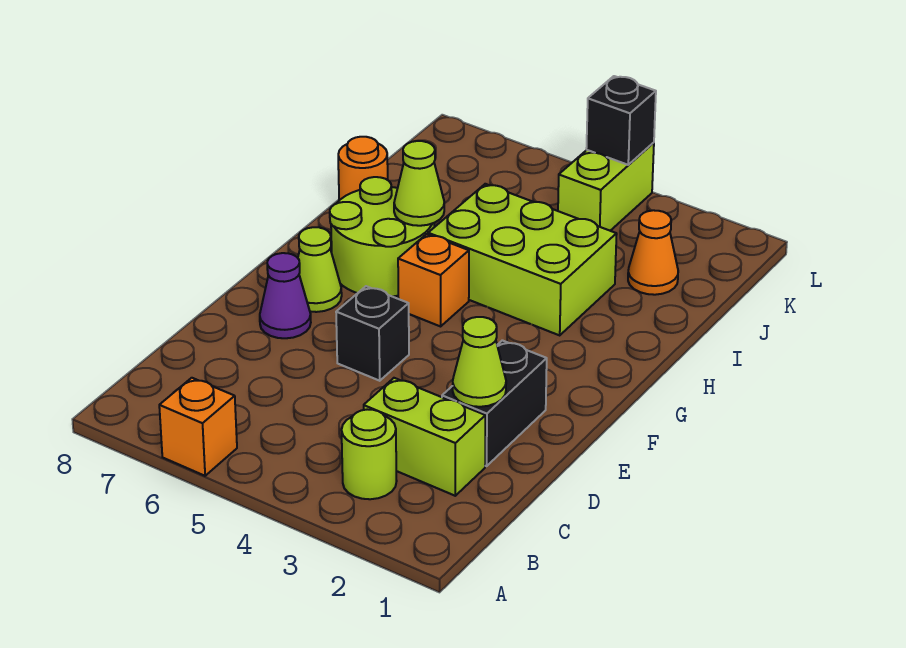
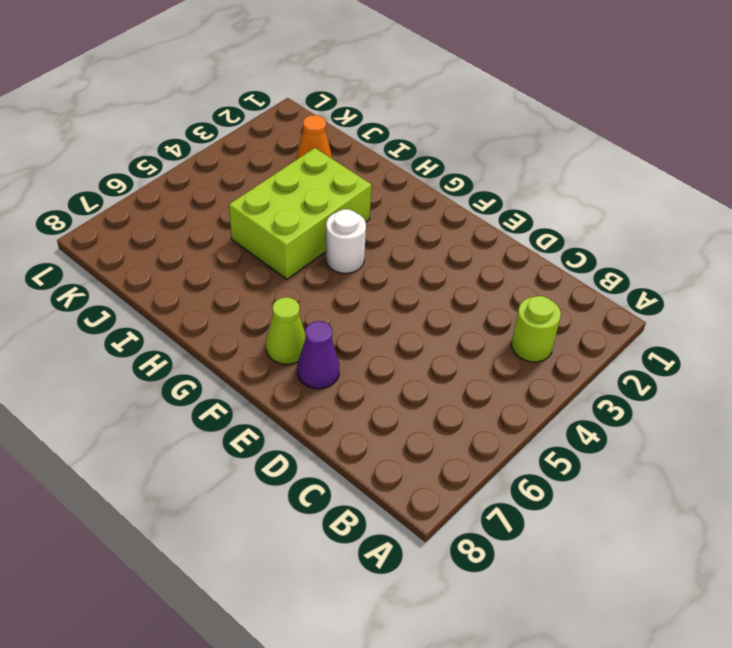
white 1x1 round brick [326,209,366,273] -> none
none -> orange 1x1 brick [159,378,237,476]
none -> lime 1x2 brick [364,378,485,496]
none -> black 1x2 brick [442,340,547,466]

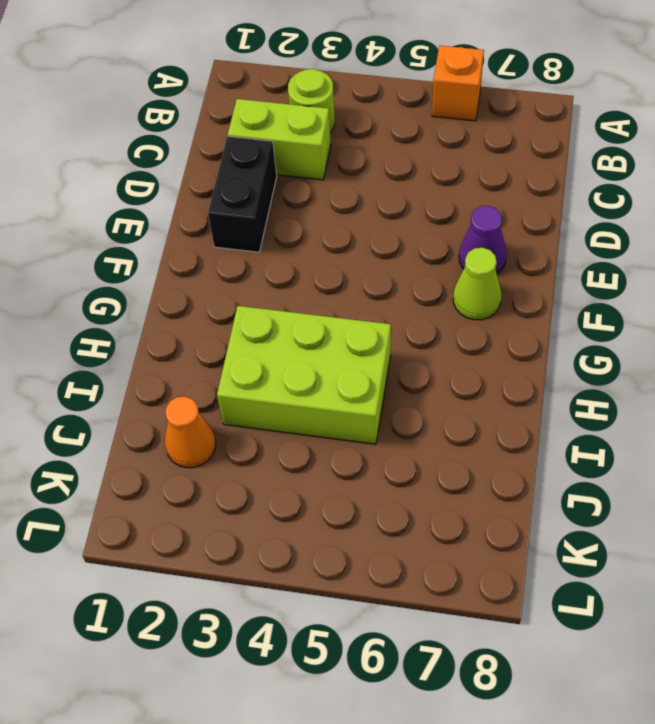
none -> black 1x1 brick [336,286,409,381]
none -> orange 1x1 brick [398,234,469,326]
none -> lime 2x2 round brick [330,177,434,297]

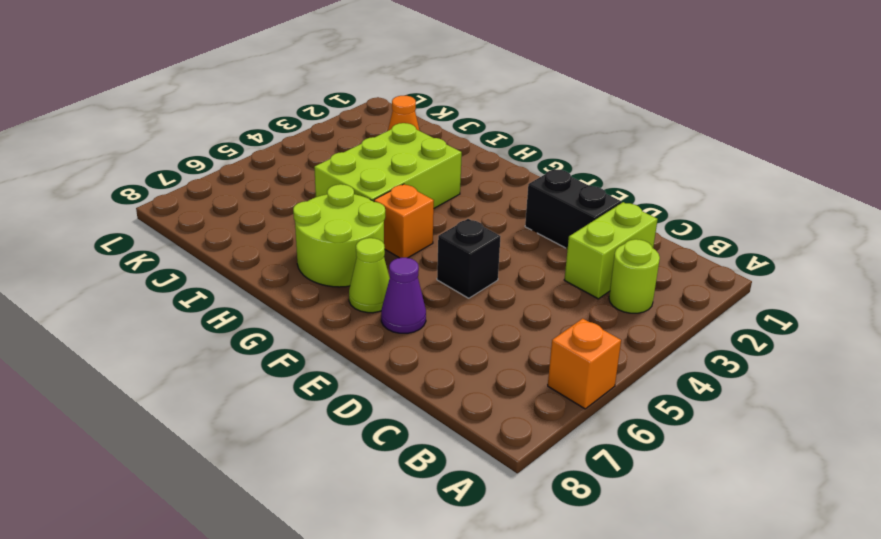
none -> orange 1x1 round brick [338,137,388,200]
none -> lime 1x2 brick [558,143,654,231]
none -> lime 1x1 cone [453,317,506,407]

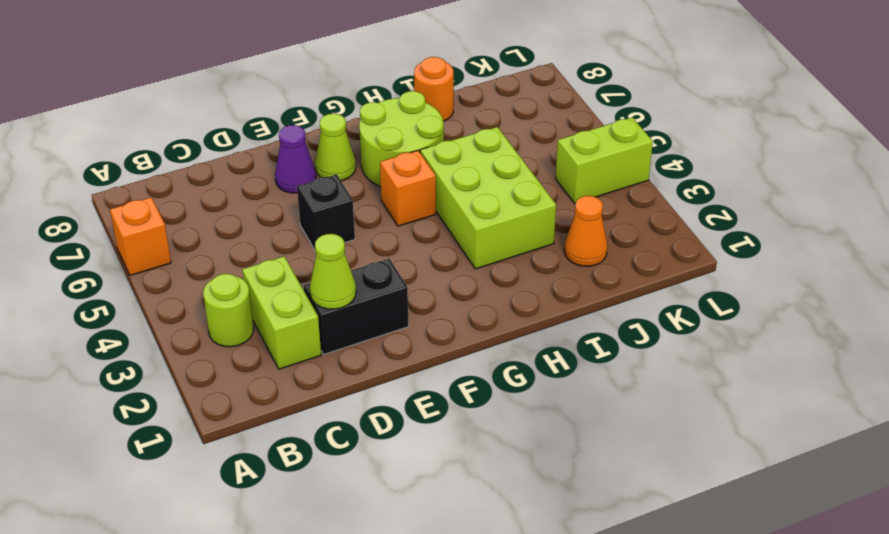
none -> lime 1x1 cone [394,141,444,226]
none -> black 1x1 brick [586,76,656,165]

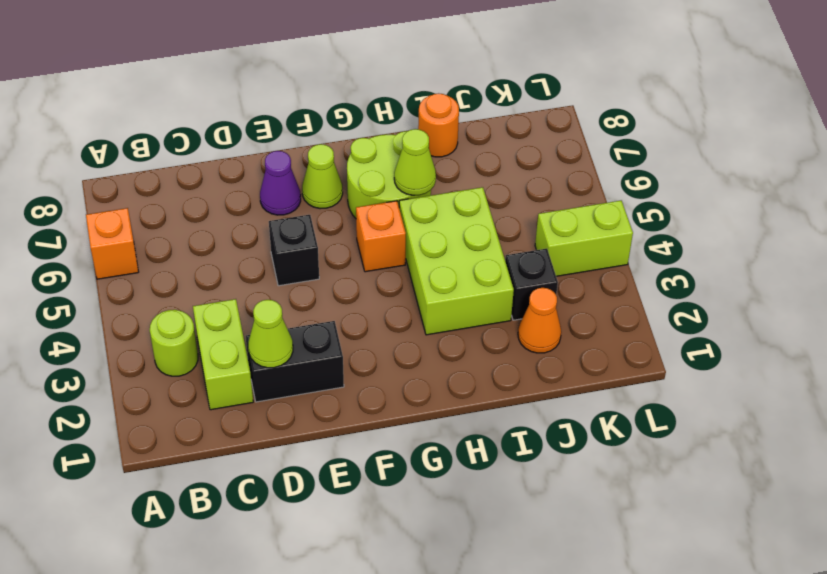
black 1x1 brick [505,249,558,320] -> black 1x1 brick moved to [586,76,656,165]

